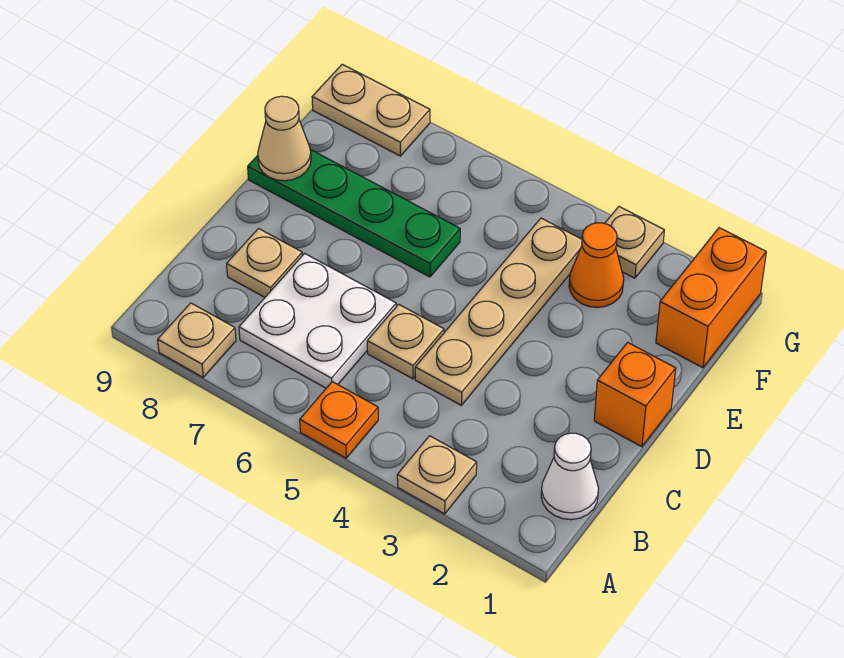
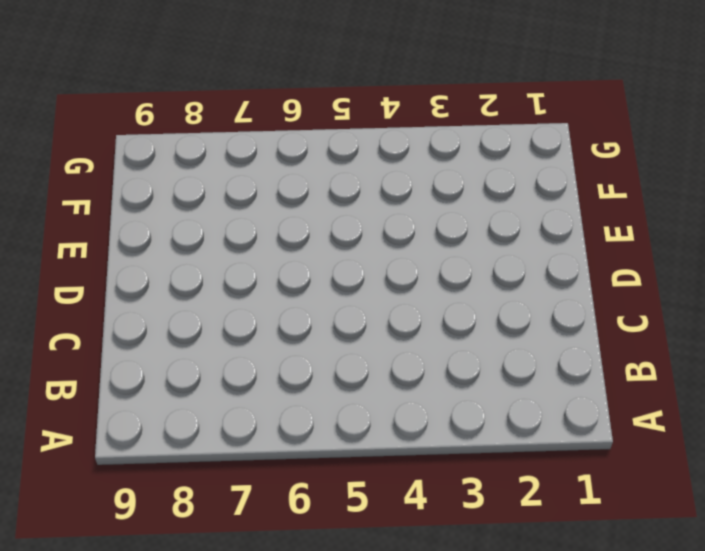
none -> tan 1x1 plate [397,436,477,514]
none -> orange 1x1 plate [300,382,378,458]
none -> tan 1x1 plate [158,303,236,377]

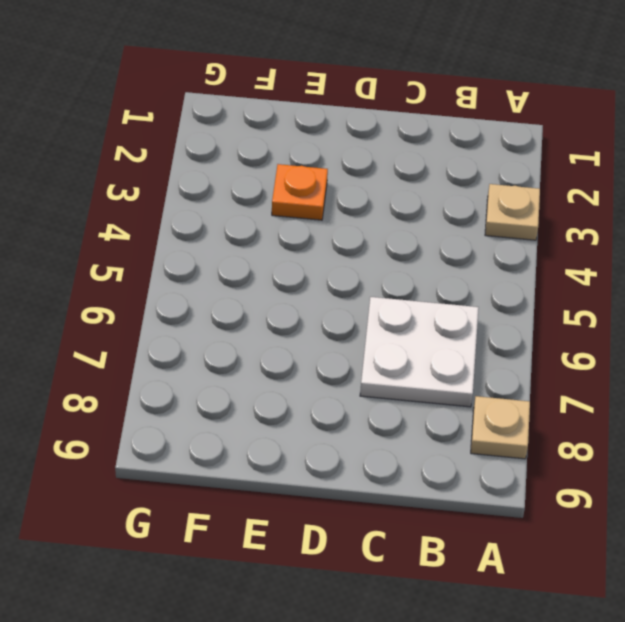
orange 1x1 plate [272,164,328,220] -> orange 1x1 plate moved to [300,382,378,458]
none -> white 1x1 cone [541,433,599,520]
none -> tan 1x4 plate [415,218,582,405]
none -> tan 1x1 plate [367,304,444,379]

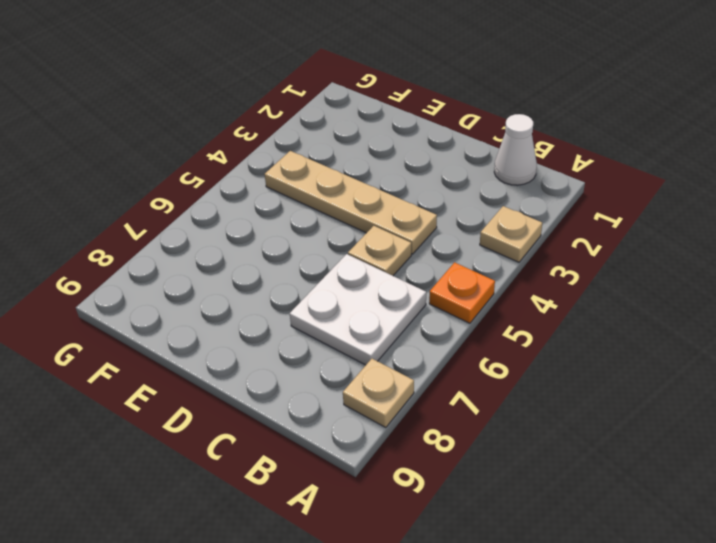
none -> tan 1x1 plate [227,229,302,297]
none -> orange 1x1 brick [594,342,676,447]
none -> green 1x4 plate [248,150,460,277]

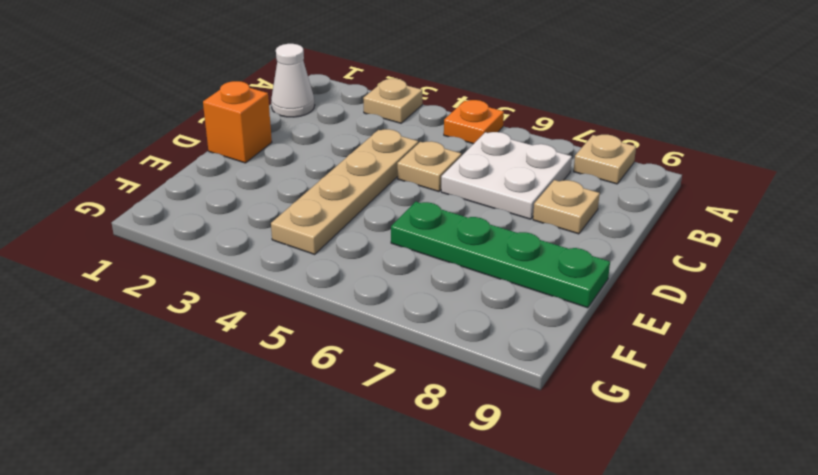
none -> orange 1x2 brick [656,228,766,368]
none -> orange 1x1 cone [569,223,624,307]
none -> tan 1x1 plate [605,207,664,278]

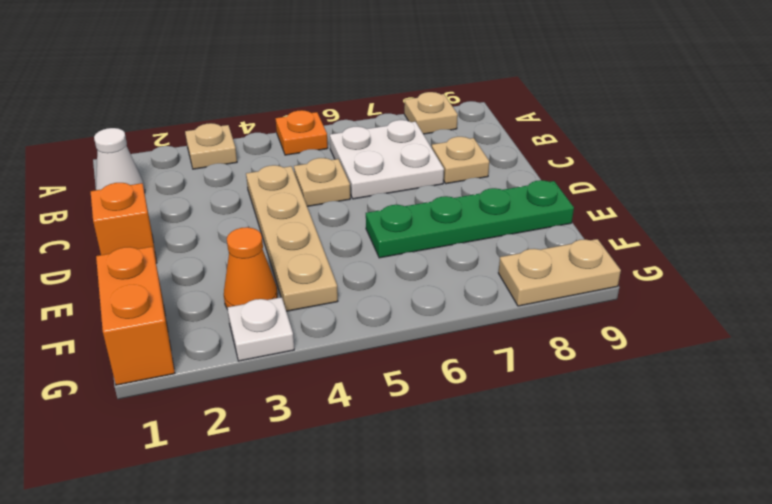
white 1x1 plate [227,297,294,361] -> tan 1x1 plate [605,207,664,278]
none -> tan 1x1 cone [258,96,311,181]

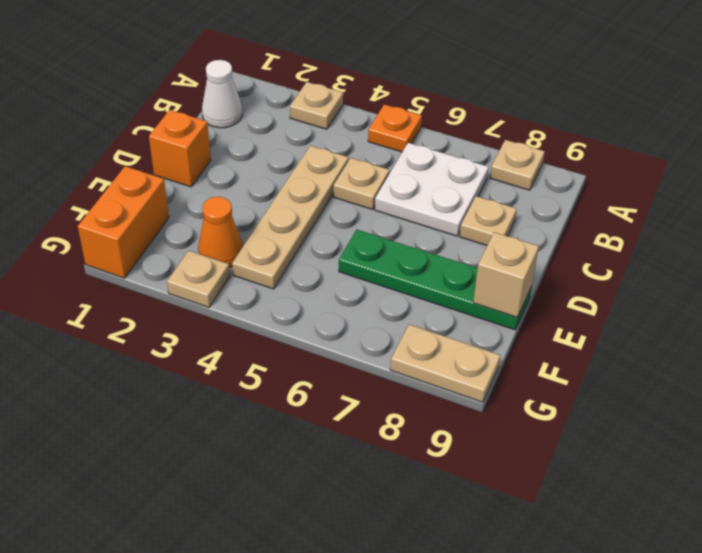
tan 1x1 brick [473,232,539,317] -> tan 1x1 cone [258,96,311,181]

